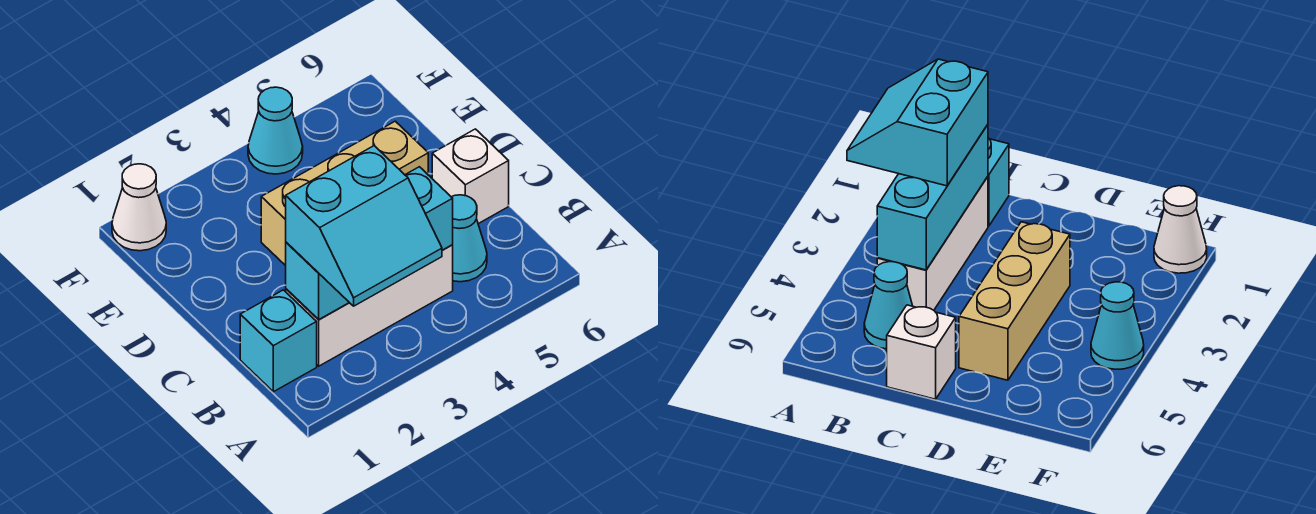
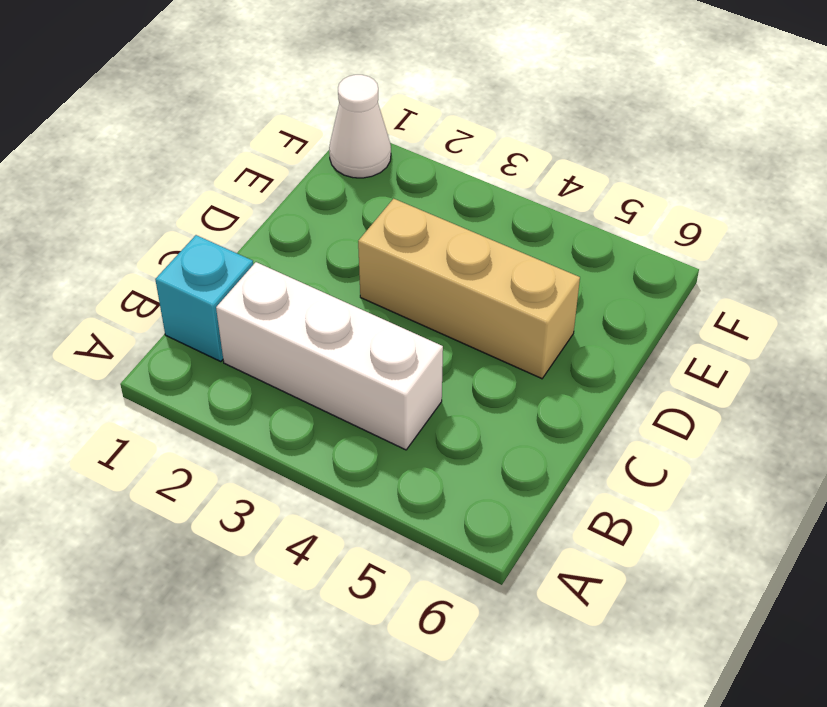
none -> cyan 1x1 cone [452,195,487,282]
none -> white 1x1 brick [432,129,509,224]

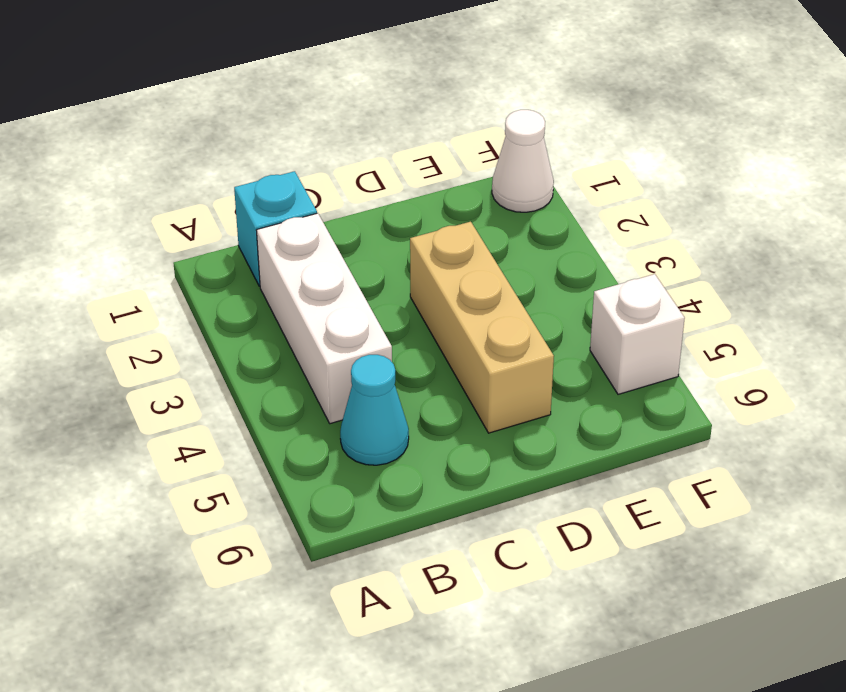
white 1x1 brick [590,274,685,394] -> white 1x1 brick moved to [432,129,509,224]
none -> cyan 1x1 cone [248,87,303,174]
none -> cyan 1x3 brick [286,167,453,320]

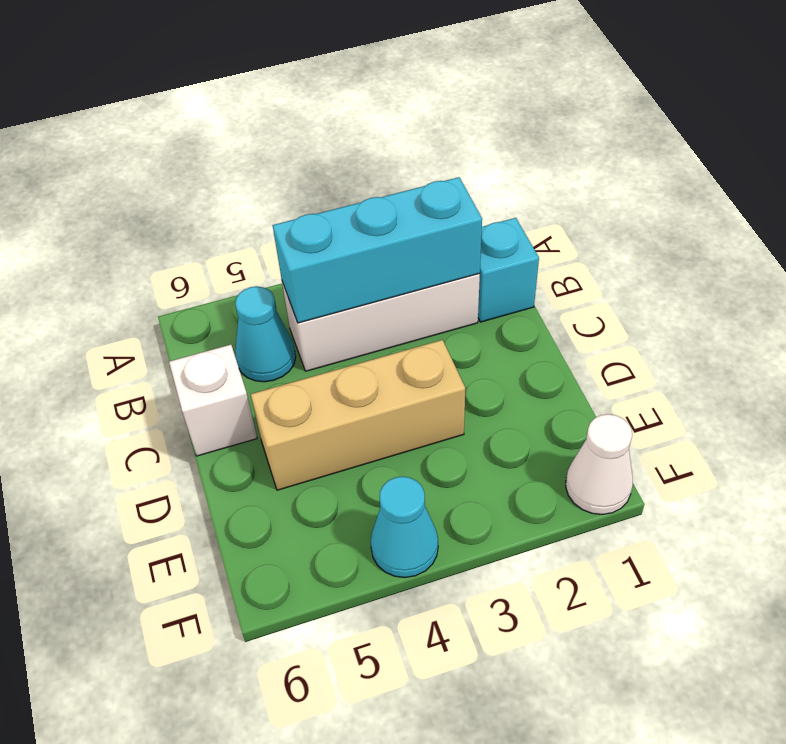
none -> cyan 2x2 slope [286,146,442,306]

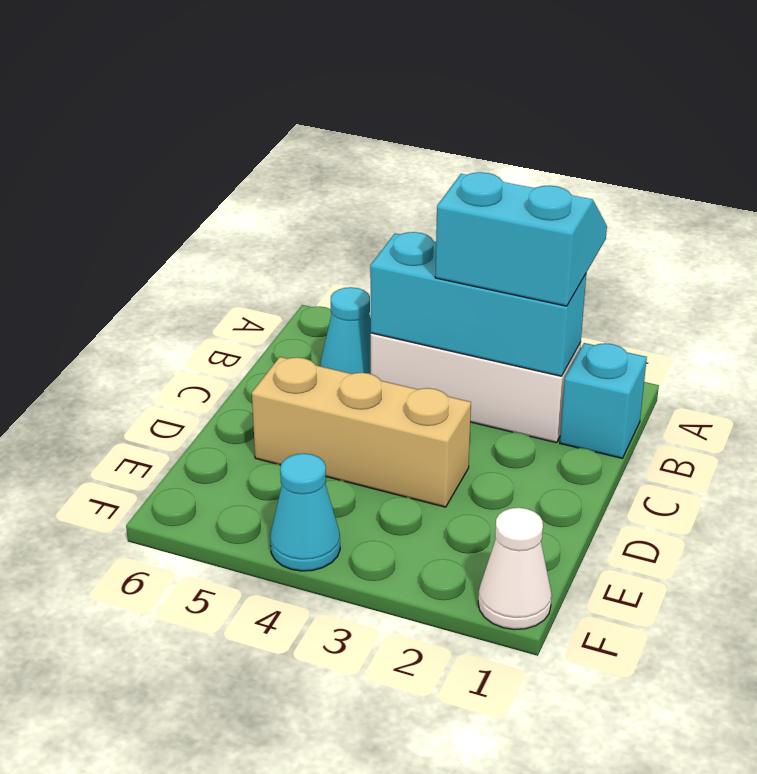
none -> white 1x1 brick [432,129,509,224]

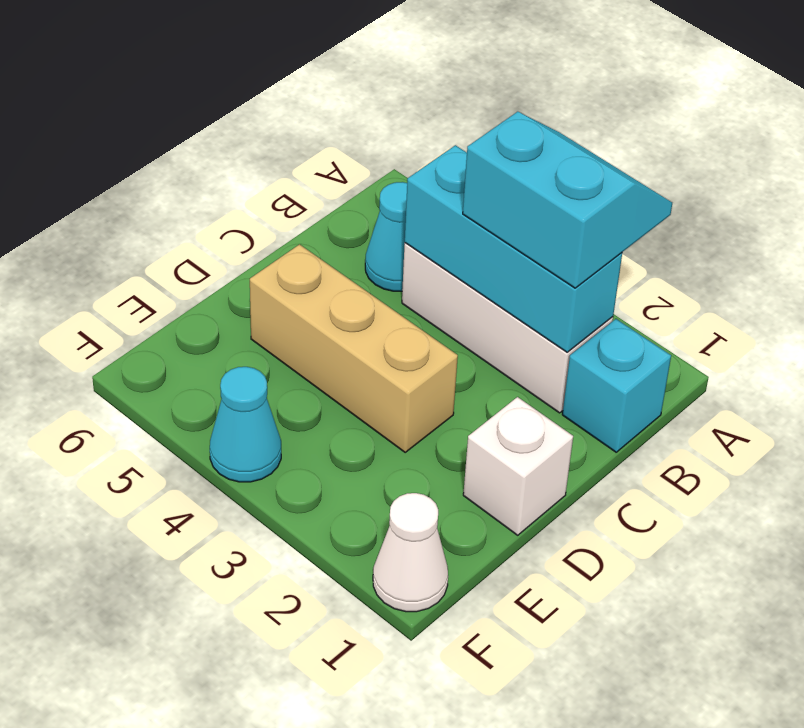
white 1x1 brick [463,397,573,535] -> white 1x1 brick moved to [432,129,509,224]

